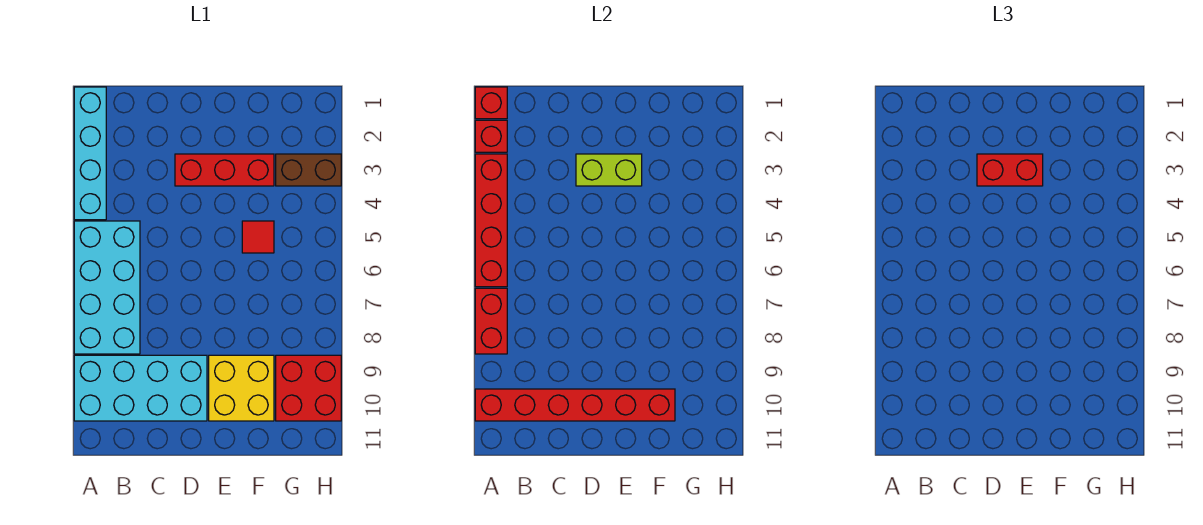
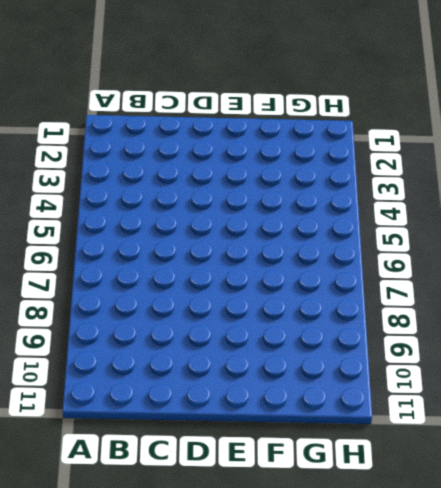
none -> cyan 1x4 brick [74,87,106,220]
none -> cyan 2x4 brick [74,221,140,354]
none -> cyan 2x4 brick [74,355,207,421]

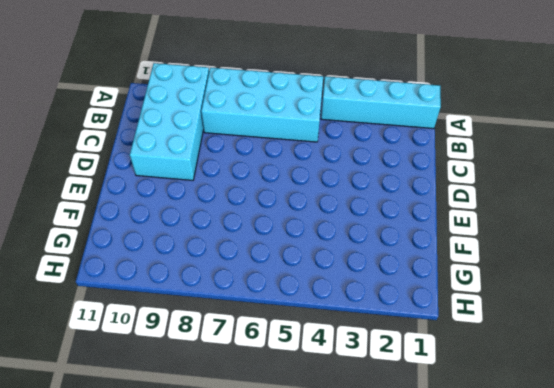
none -> red 1x3 brick [175,154,274,186]
none -> yellow 2x2 brick [209,355,274,421]
none -> red 1x1 tile [242,221,274,253]

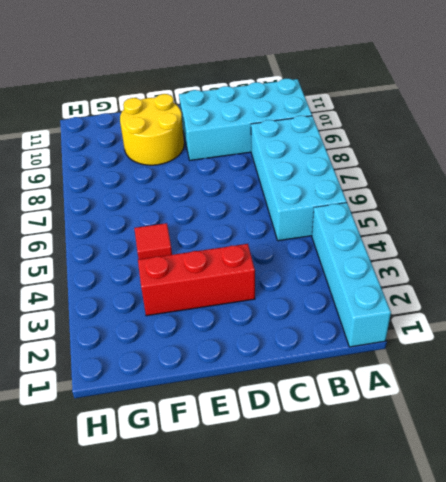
yellow 2x2 round brick [120,94,184,165] -> yellow 2x2 brick [209,355,274,421]
none -> brown 1x2 brick [276,154,341,186]
none -> red 2x2 brick [276,355,341,421]
none -> red 1x1 brick [475,87,507,119]

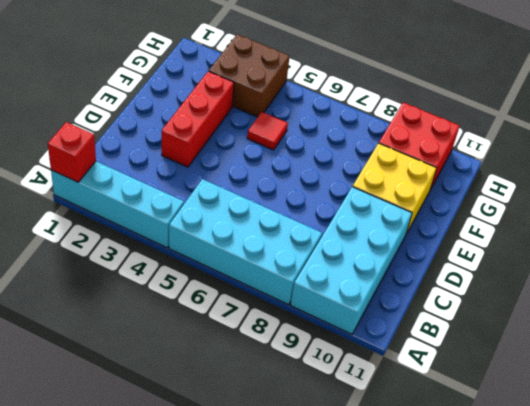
brown 2x2 brick [209,34,290,117] -> brown 1x2 brick [276,154,341,186]
none -> red 1x1 brick [475,120,507,152]
none -> red 1x4 brick [475,154,507,287]
none -> red 1x2 brick [475,288,507,354]

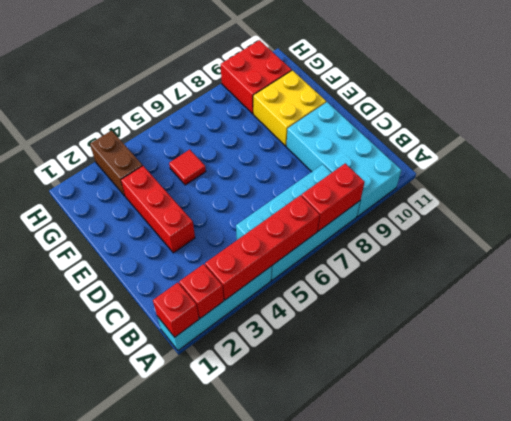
none -> red 1x6 brick [475,389,675,421]
none -> lime 1x2 brick [576,154,642,186]
none -> red 1x2 brick [977,154,1043,186]

